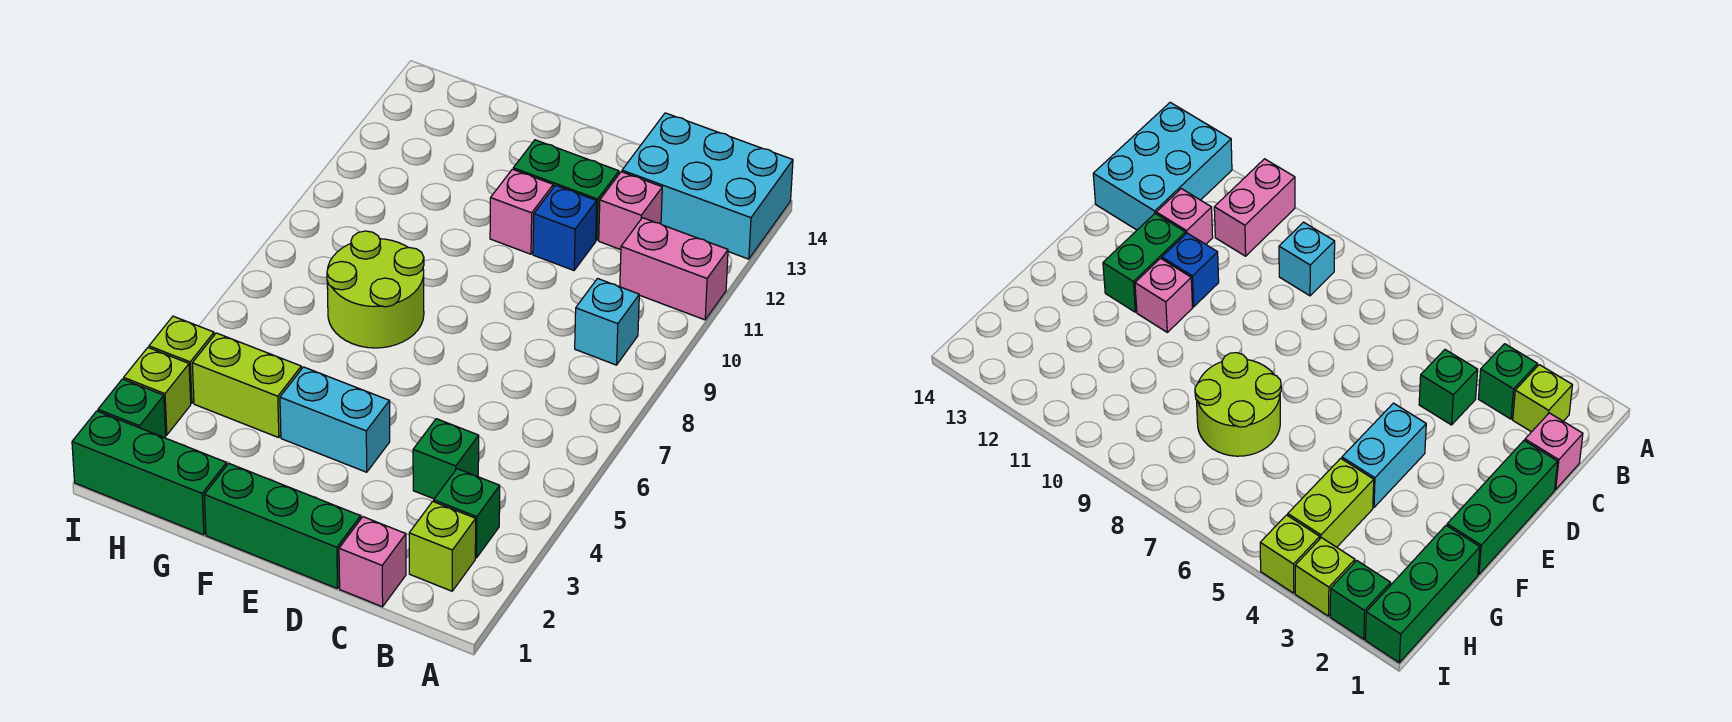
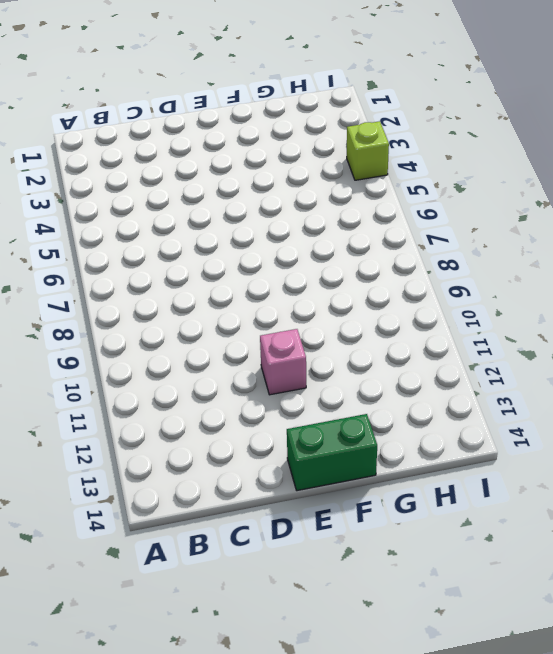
green 1x2 brick [287,414,377,491] -> green 1x2 brick moved to [513,140,619,240]
none -> pink 1x2 brick [620,218,728,320]
none -> cyan 2x3 brick [622,113,793,259]
none -> lime 1x1 brick [409,501,476,591]

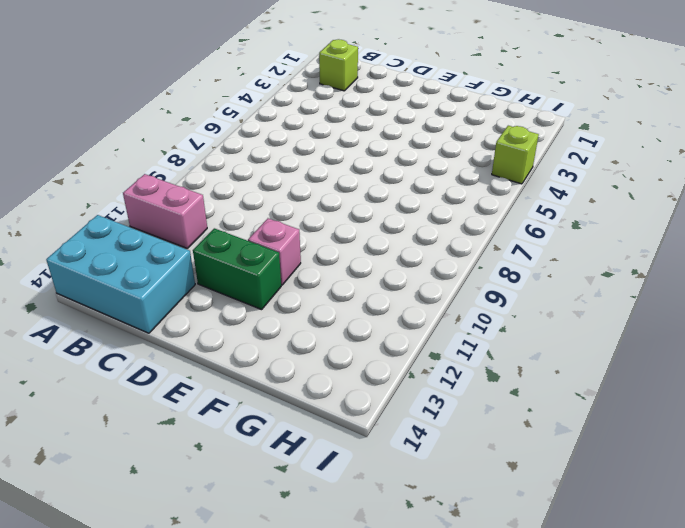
none -> green 1x1 brick [434,469,500,558]
none -> cyan 1x1 brick [575,279,639,365]
none -> pink 1x1 brick [339,517,406,607]

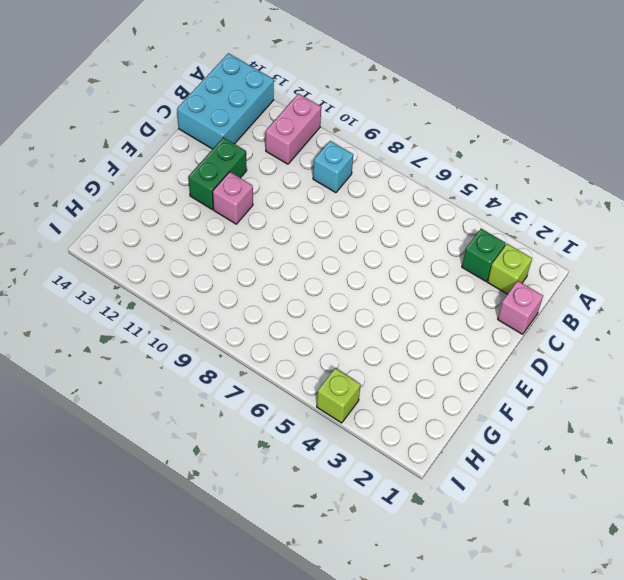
none -> green 1x1 brick [413,419,479,499]
none -> pink 1x1 brick [599,172,662,250]
none -> green 1x3 brick [204,463,361,589]

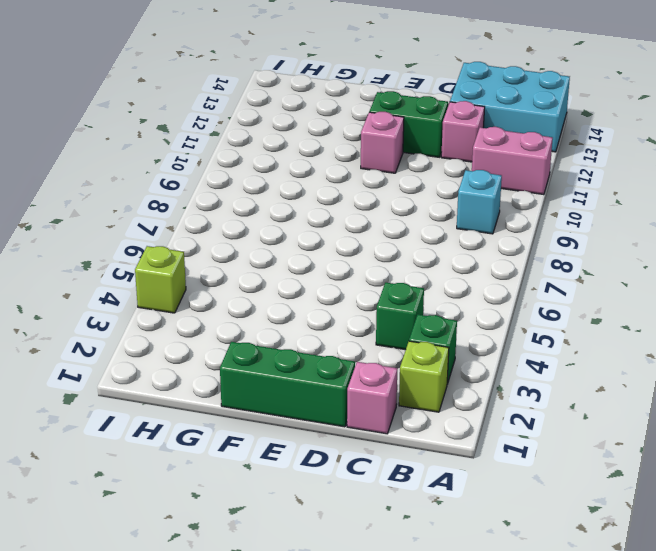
none -> blue 1x1 brick [533,185,597,270]
none -> cyan 1x2 brick [280,367,390,472]
none -> lime 2x2 round brick [327,231,424,348]

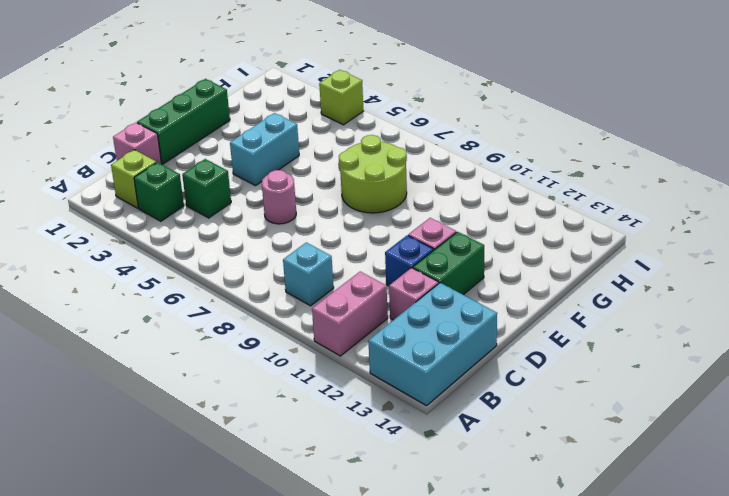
pink 1x1 round brick [262,170,296,224] -> none
none -> green 1x3 brick [72,411,227,535]
none -> lime 1x2 brick [192,333,301,438]
none -> green 1x1 brick [98,379,166,438]

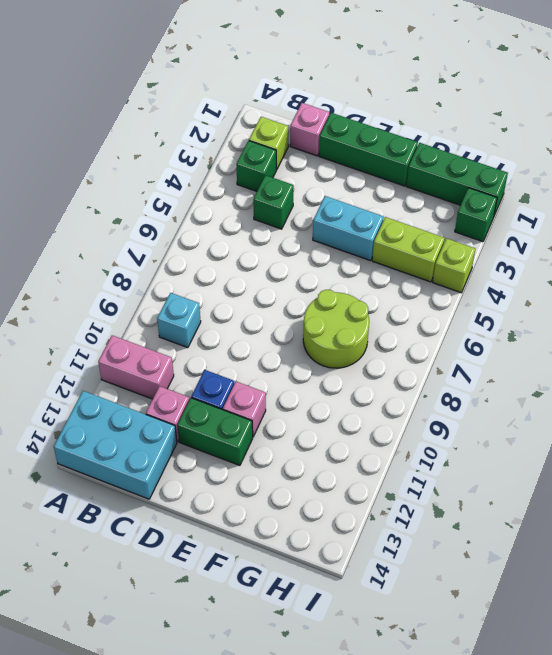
none -> lime 1x1 brick [124,348,191,435]

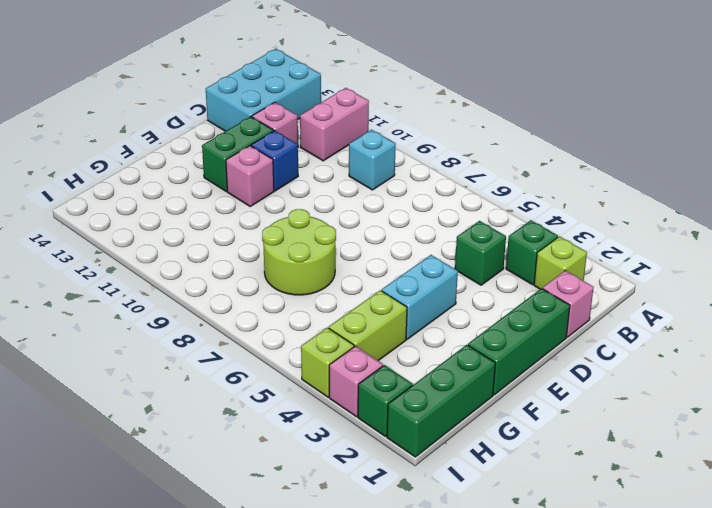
pink 1x1 brick [329,346,383,417] -> lime 1x1 brick [124,348,191,435]

